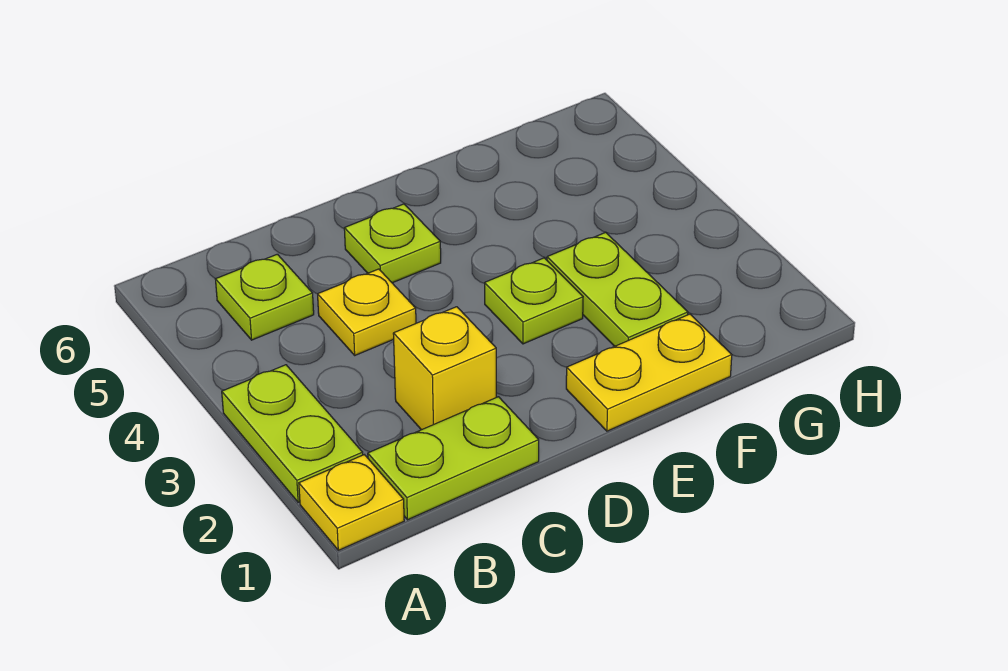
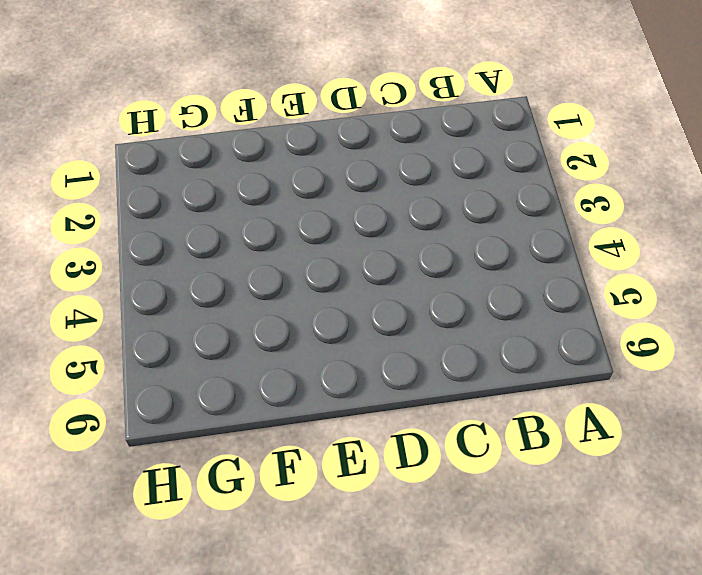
none -> yellow 1x1 plate [299,455,404,550]
none -> lime 1x2 plate [222,365,363,502]

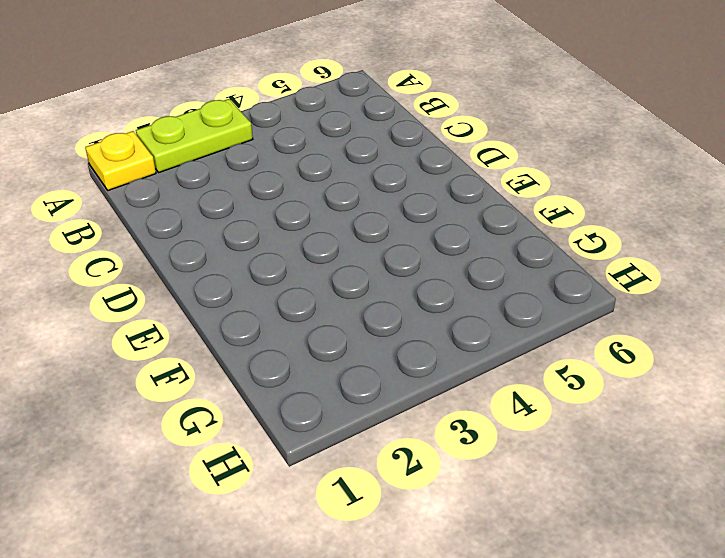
none -> lime 1x2 plate [368,397,539,520]
none -> lime 1x1 plate [215,254,314,340]

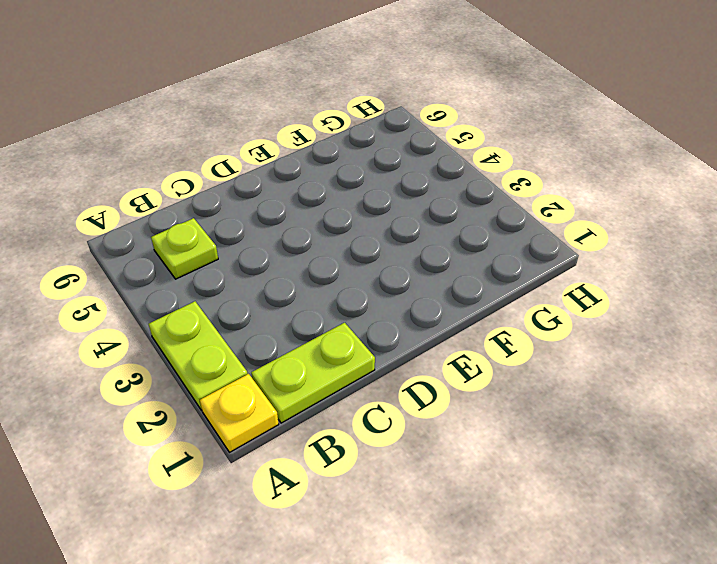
none -> yellow 1x1 brick [393,307,496,430]
none -> yellow 1x1 plate [318,269,416,355]

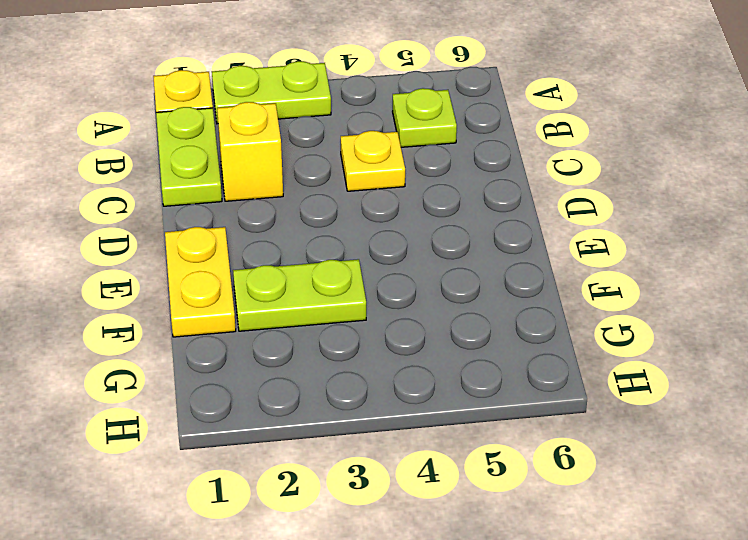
none -> lime 1x1 plate [344,204,441,283]
none -> lime 1x1 plate [485,258,583,344]

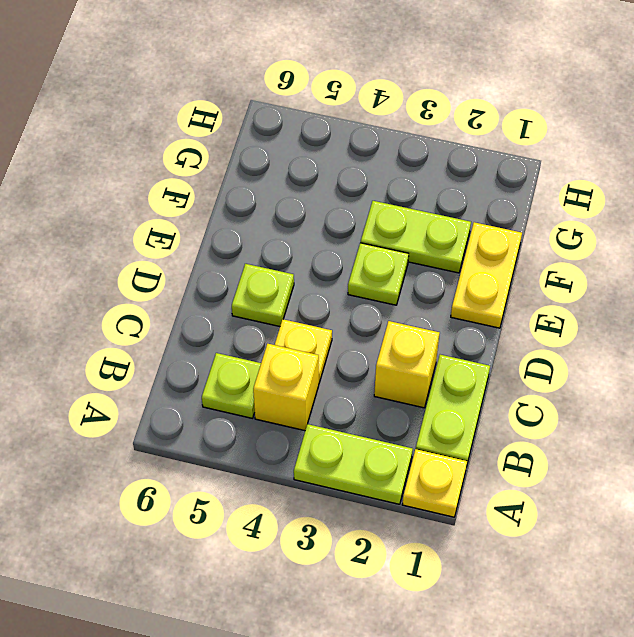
yellow 1x1 brick [253,344,319,431] -> none

